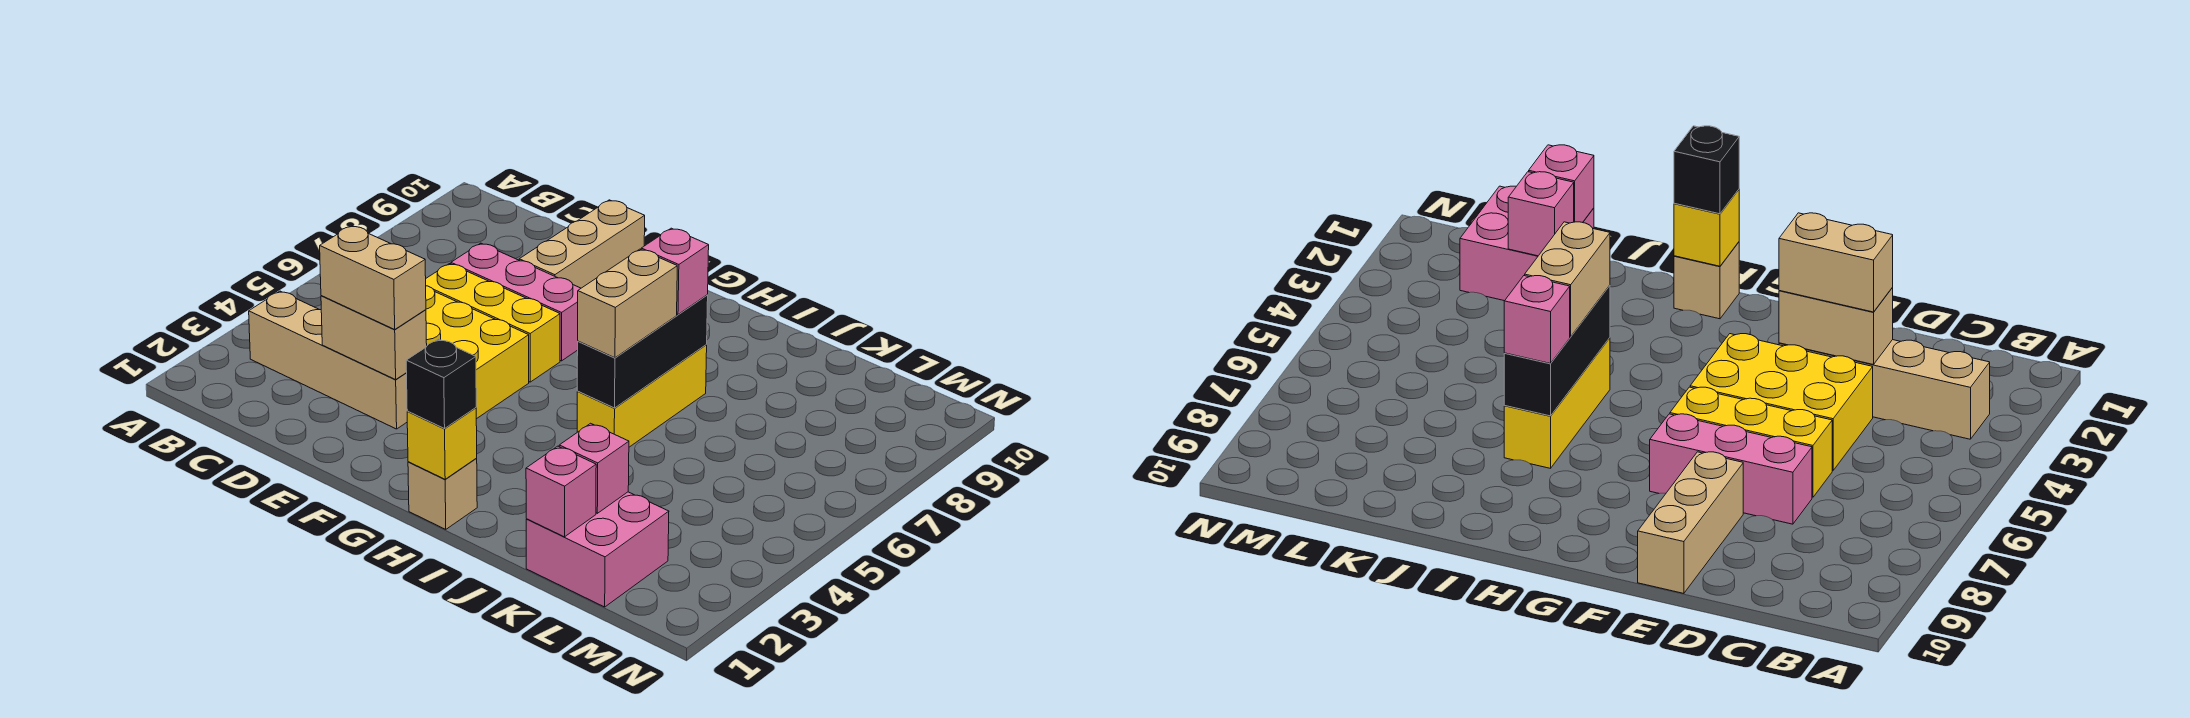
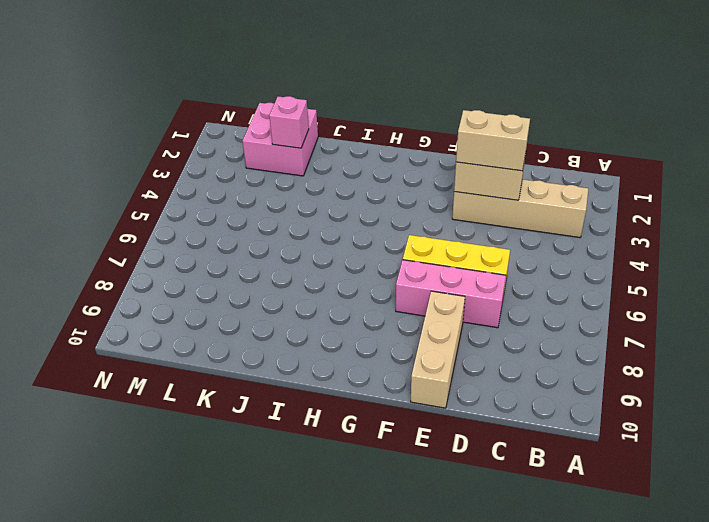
none -> yellow 2x3 brick [426,286,529,419]
none -> tan 1x1 brick [408,459,477,529]
none -> yellow 1x3 brick [577,345,707,447]

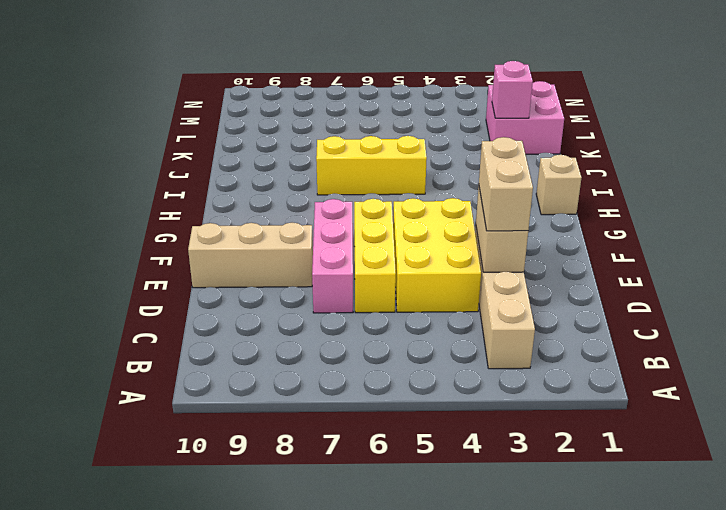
none -> yellow 1x1 brick [407,408,477,479]
none -> black 1x3 brick [577,295,708,408]
none -> pink 1x1 brick [526,446,596,537]

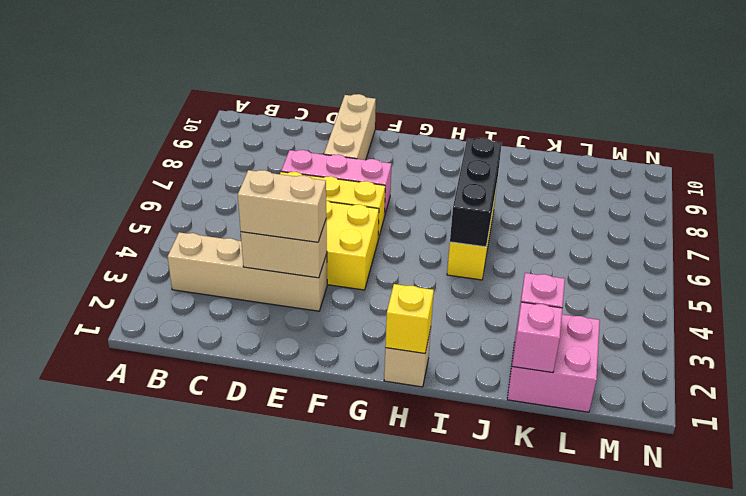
none -> black 1x1 brick [406,339,476,429]
none -> tan 1x2 brick [578,249,677,358]
none -> pink 1x1 brick [641,228,709,314]

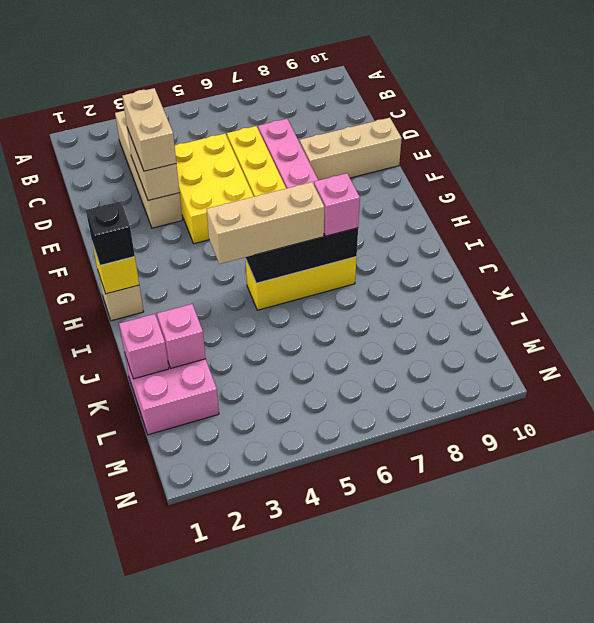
tan 1x3 brick [207,182,324,264] -> tan 1x2 brick [578,249,677,358]

